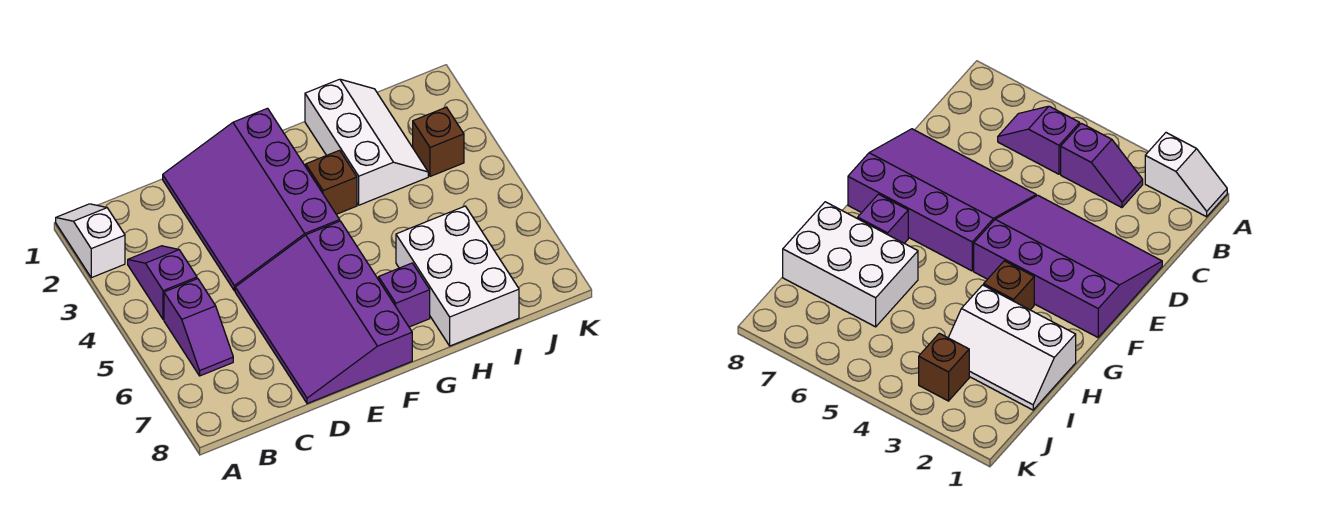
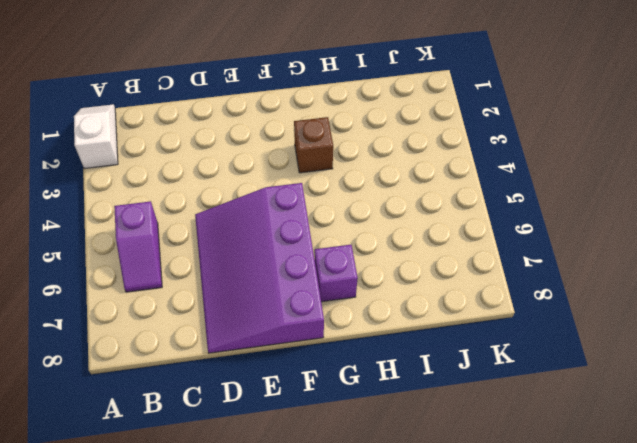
none -> purple 1x2 slope [128,246,197,320]
none -> purple 3x4 slope [163,108,340,291]

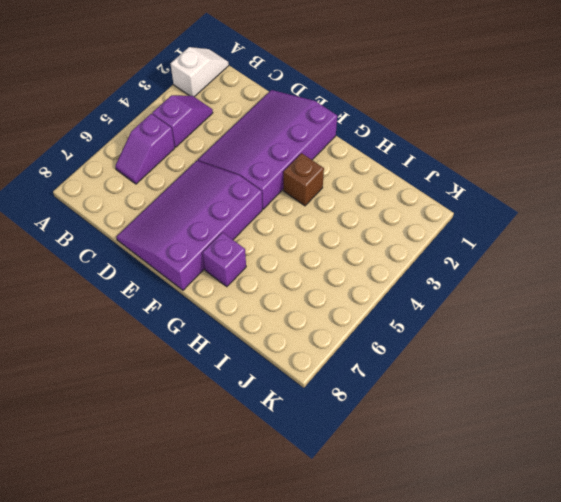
none -> white 2x3 slope [305,79,428,205]
none -> white 2x3 brick [396,206,519,346]

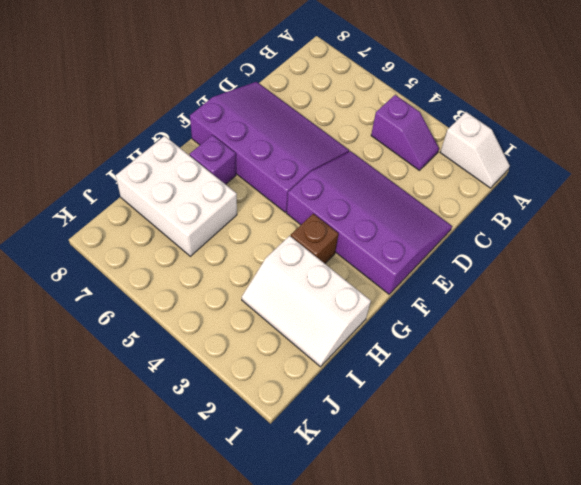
none -> purple 1x2 slope [164,279,233,376]
none -> brown 1x1 brick [413,107,464,176]

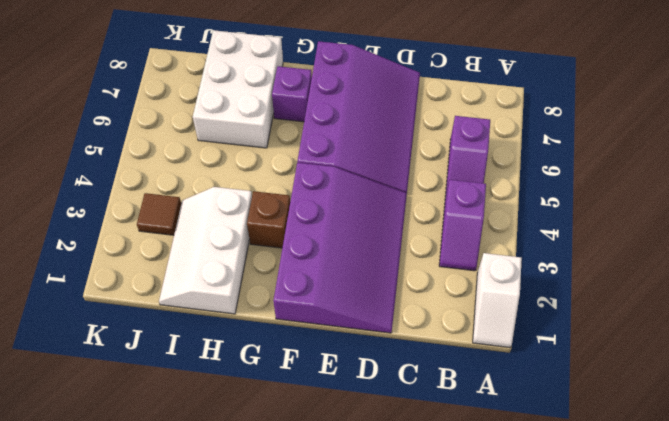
purple 1x2 slope [445,116,490,199] -> purple 1x2 slope turned to [164,279,233,376]
brown 1x1 tile [137,193,181,235] -> brown 1x1 brick [413,107,464,176]

